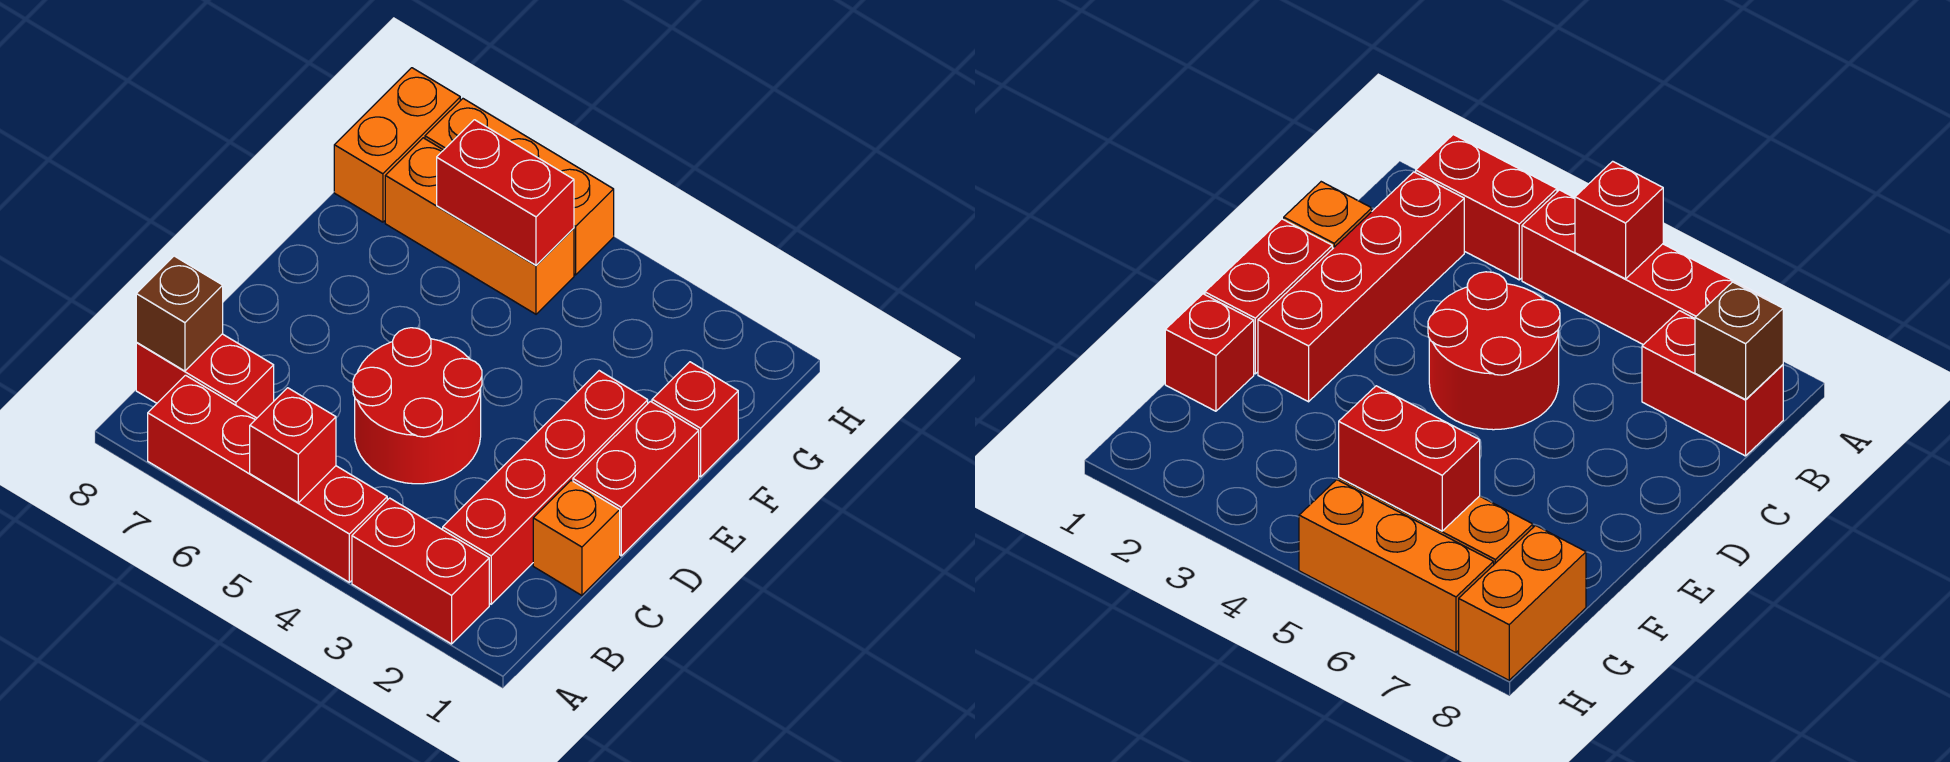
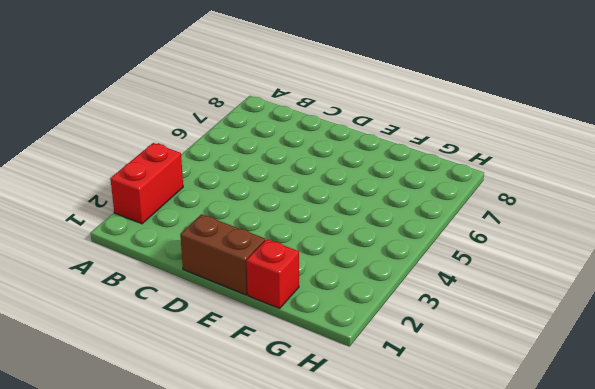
brown 1x2 brick [180,214,265,295] -> red 1x2 brick [573,401,699,556]
none -> red 1x4 brick [148,375,387,582]
none -> red 1x4 brick [443,371,648,604]
none -> red 1x2 brick [136,334,274,418]

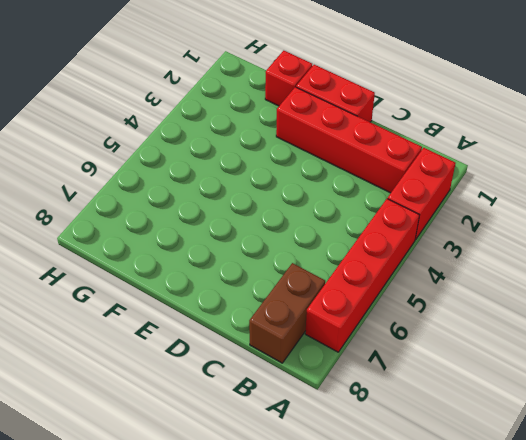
brown 1x2 brick [249,263,325,363] -> red 1x2 brick [136,334,274,418]
none -> orange 1x1 brick [533,481,620,595]
none -> red 2x2 round brick [353,328,482,484]
none -> orange 1x3 brick [385,138,574,314]

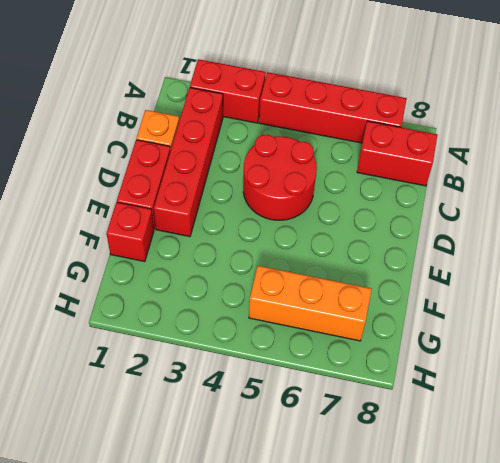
none -> orange 1x2 brick [334,68,460,222]
none -> orange 1x3 brick [425,99,614,275]
none -> red 1x1 brick [250,388,336,503]

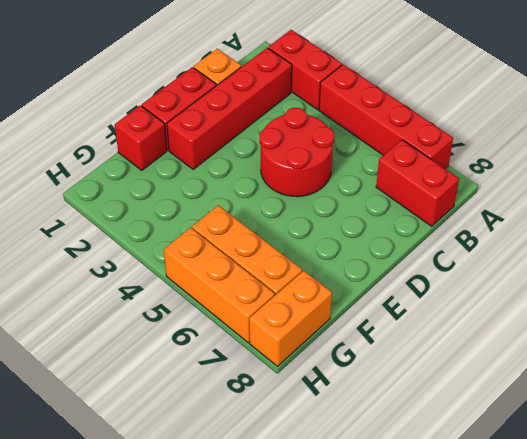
none -> red 1x1 brick [250,388,336,503]
none -> brown 1x1 brick [136,256,223,371]
none -> red 1x2 brick [437,120,574,265]

